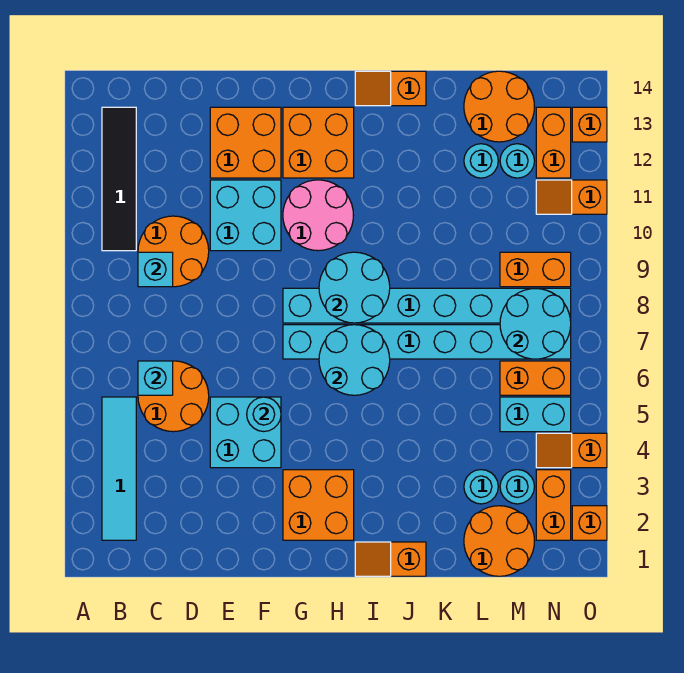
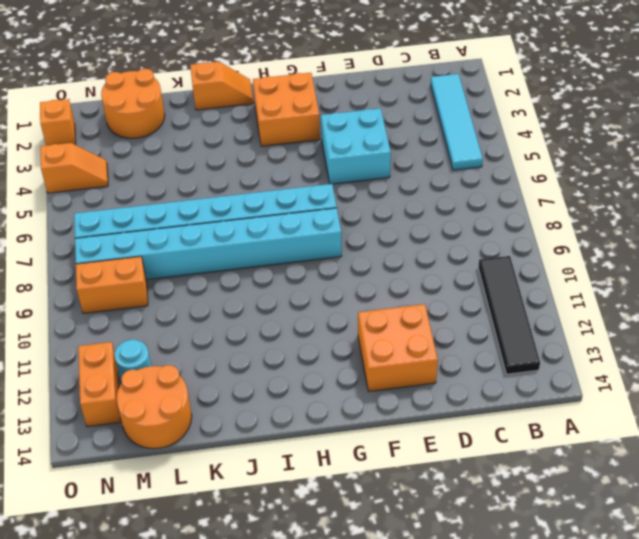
none -> orange 2x2 round brick [138,361,209,432]
none -> orange 2x2 round brick [138,216,209,287]
none -> cyan 2x2 brick [210,180,281,251]
none -> pink 2x2 round brick [283,180,354,251]

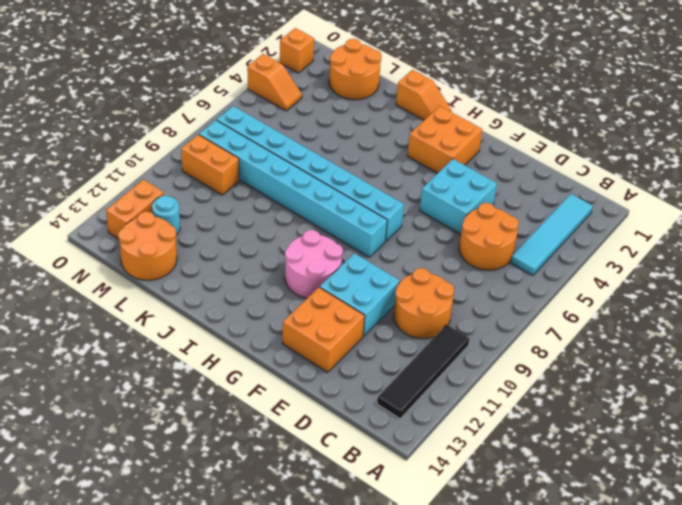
none -> orange 2x2 brick [283,107,354,178]
none -> orange 1x2 slope [355,71,426,106]
none -> cyan 1x1 round brick [464,470,498,504]
none -> cyan 1x1 round brick [464,144,498,178]

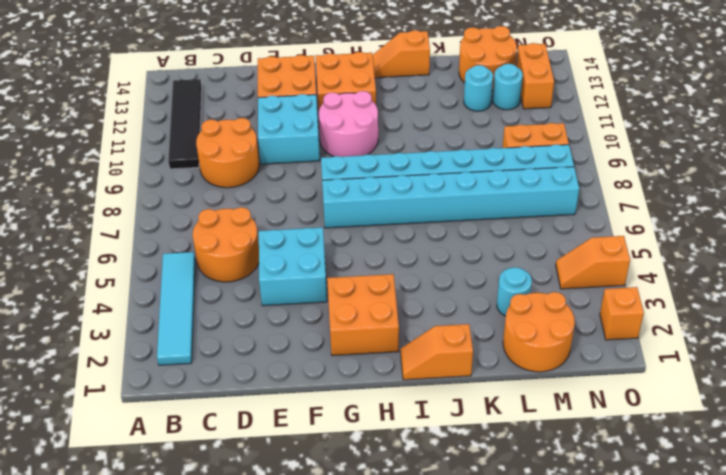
none -> cyan 1x1 round brick [500,470,534,504]
none -> cyan 1x2 brick [500,397,571,432]
none -> orange 1x2 brick [500,361,571,395]
none -> orange 1x2 brick [536,470,571,540]

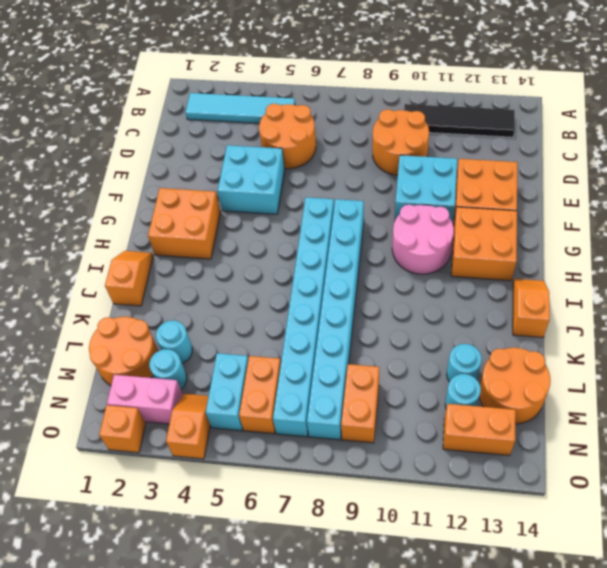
pink 1x2 brick [107,375,183,424] -> orange 1x2 brick [536,470,571,540]
none -> orange 1x2 slope [536,180,607,214]
none -> orange 1x1 brick [572,107,607,142]
none -> cyan 1x1 brick [138,361,173,395]
none -> cyan 1x1 brick [138,252,173,287]

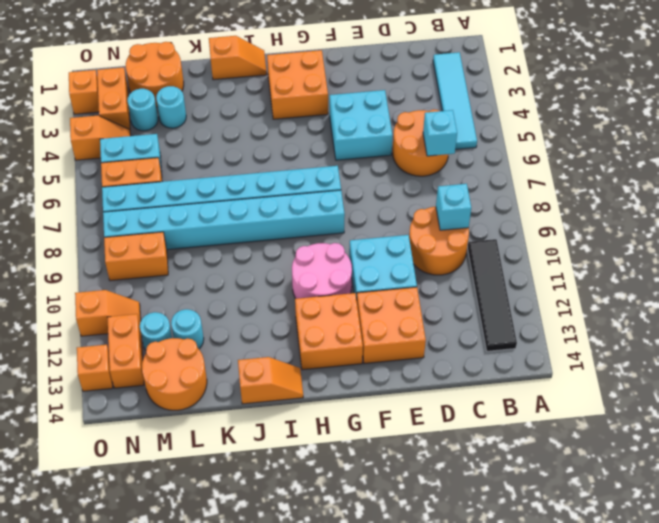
none -> cyan 1x1 round brick [247,397,281,432]
none -> cyan 2x2 round brick [319,325,390,395]
none -> cyan 2x2 round brick [319,252,390,323]
none -> cyan 2x2 round brick [500,289,571,359]

